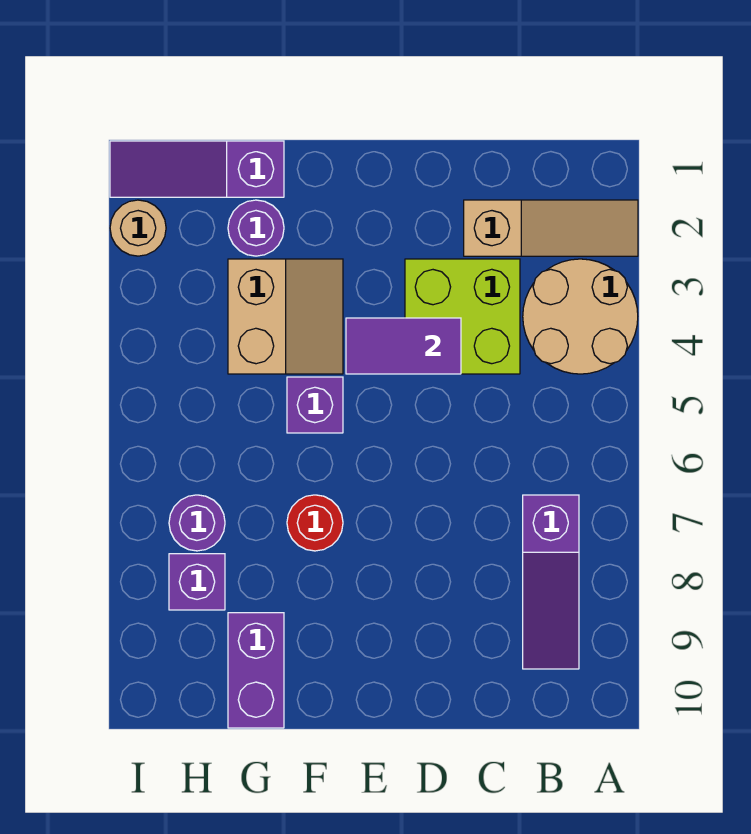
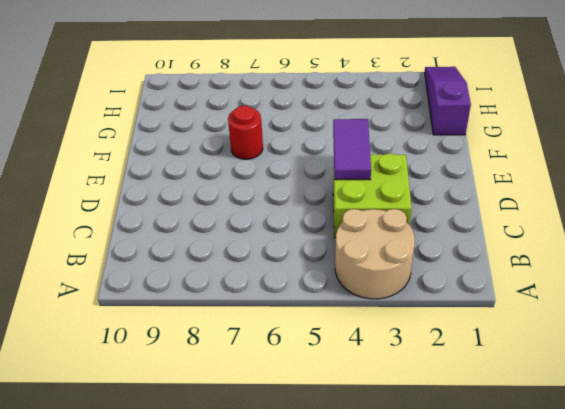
none -> tan 1x3 slope [464,200,638,256]
none -> purple 1x3 slope [523,495,579,669]
none -> tan 2x2 slope [228,259,343,374]

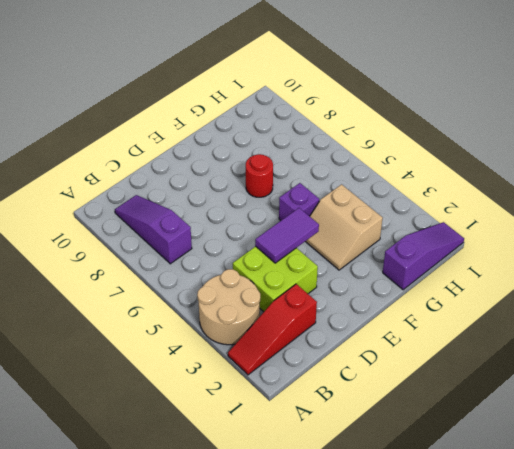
red 1x3 slope [228,284,317,375] -> tan 1x3 slope [464,200,638,256]
none -> purple 1x1 round brick [228,200,284,256]
none -> purple 1x2 brick [228,613,284,728]
none -> purple 1x1 round brick [169,495,225,551]

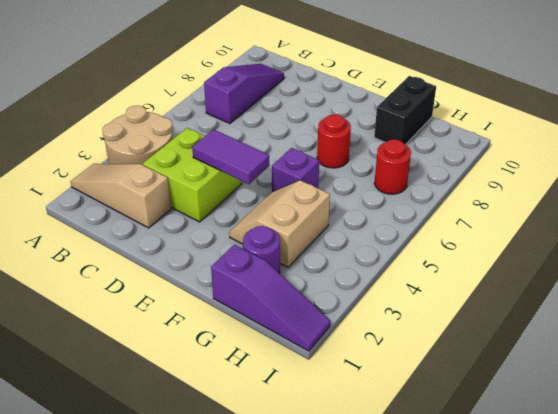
black 1x2 brick [374,76,436,145] -> purple 1x2 brick [228,613,284,728]
red 1x1 round brick [374,139,411,194] -> purple 1x1 round brick [169,495,225,551]
none -> purple 1x1 brick [169,554,225,610]
none -> tan 1x1 round brick [110,200,166,256]

